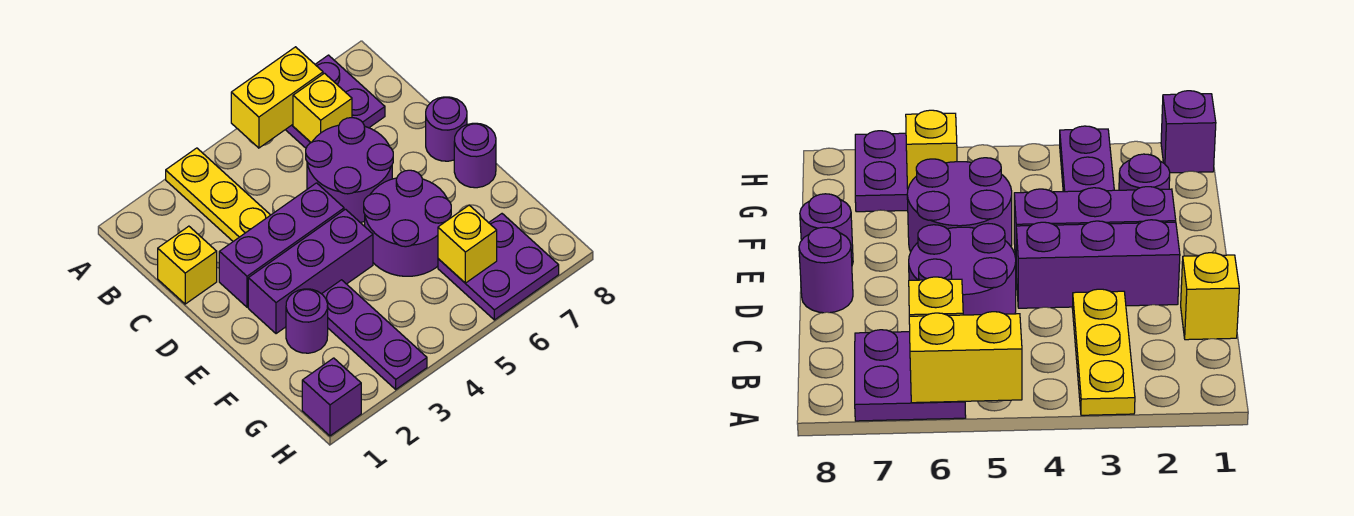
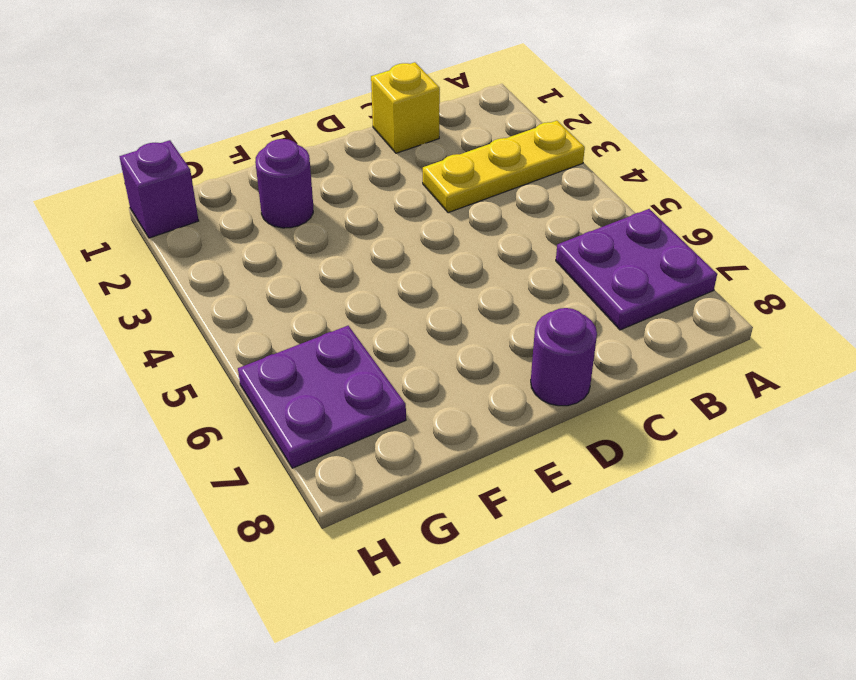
none -> purple 2x2 round brick [306,118,393,223]
none -> purple 1x3 brick [219,183,344,307]
none -> purple 1x3 brick [248,209,373,334]

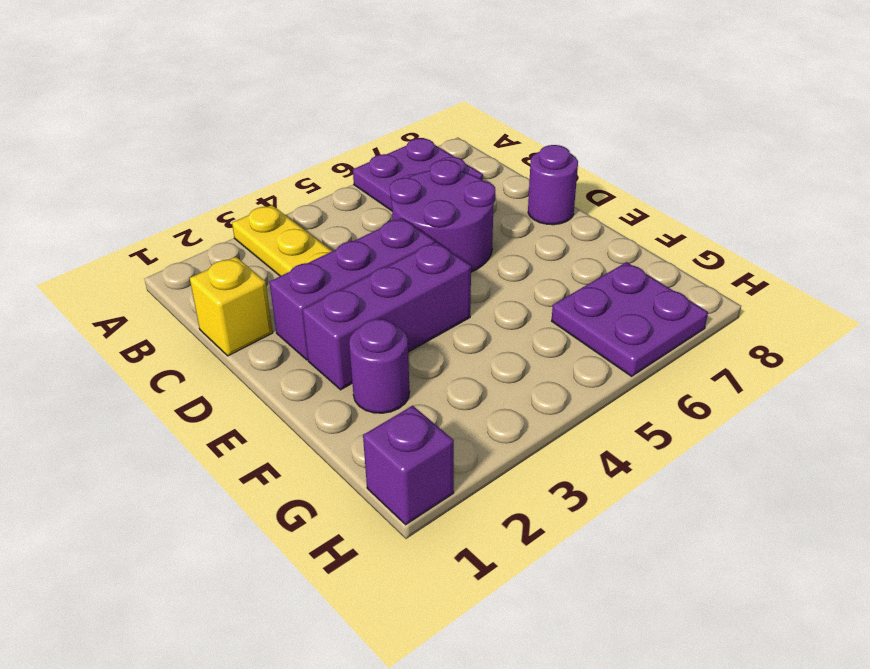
none -> purple 2x2 round brick [364,170,451,276]
none -> purple 1x1 round brick [454,123,496,188]
none -> purple 1x3 plate [322,280,427,389]

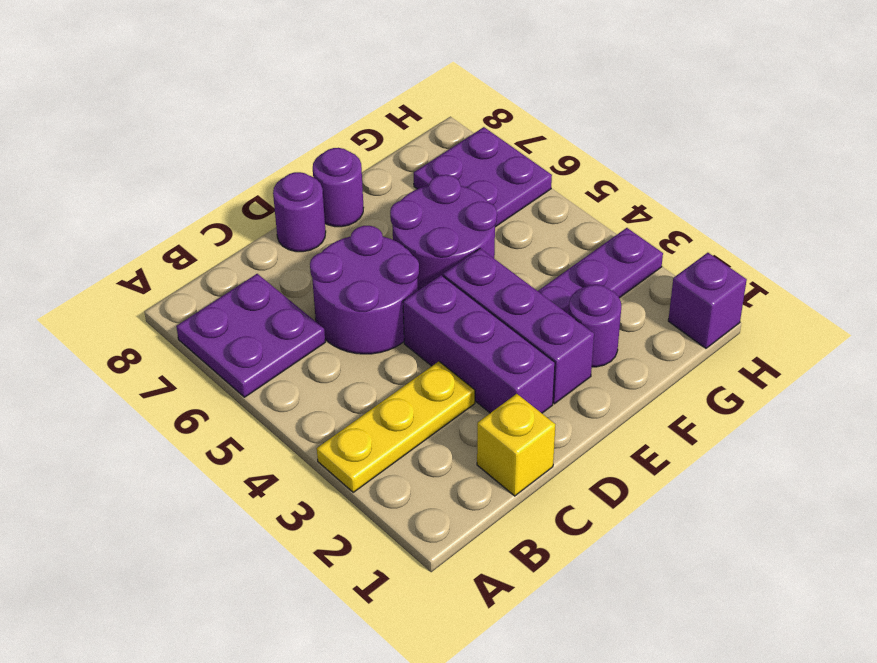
none -> yellow 1x2 brick [231,47,323,148]
none -> yellow 1x1 brick [293,73,352,143]
none -> yellow 1x1 brick [438,205,497,283]

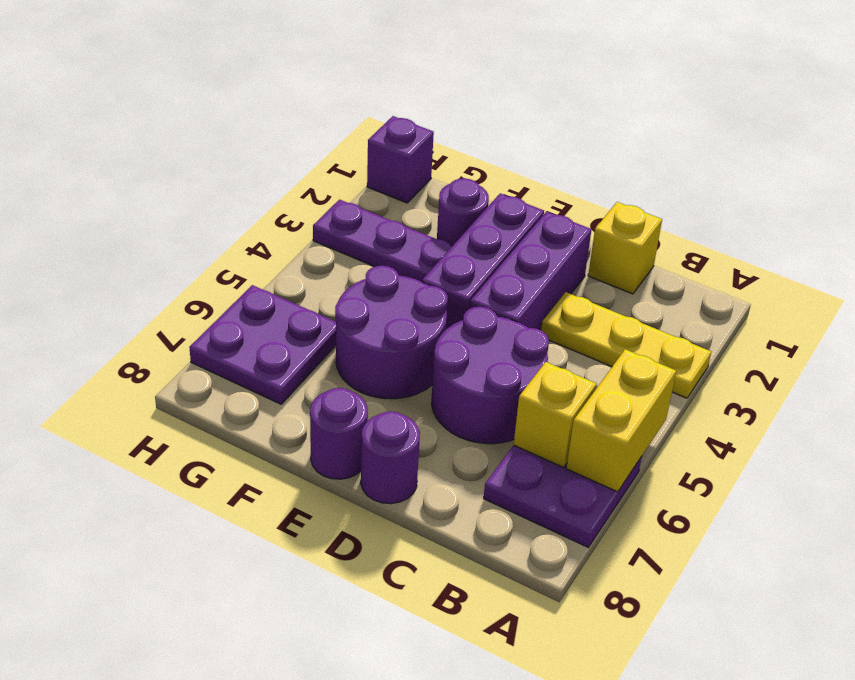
none -> yellow 1x1 brick [438,205,497,283]

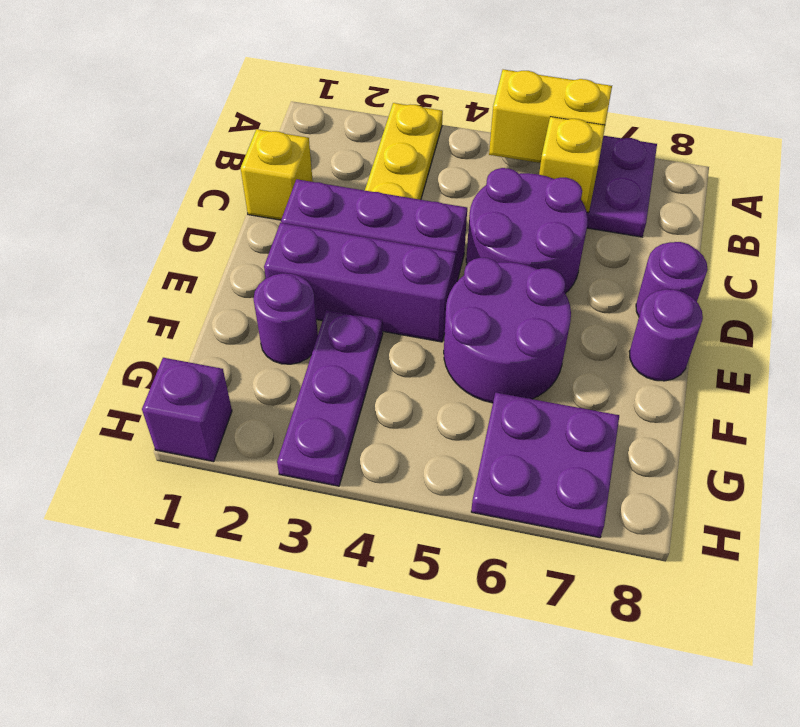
none -> yellow 1x1 brick [438,205,497,283]

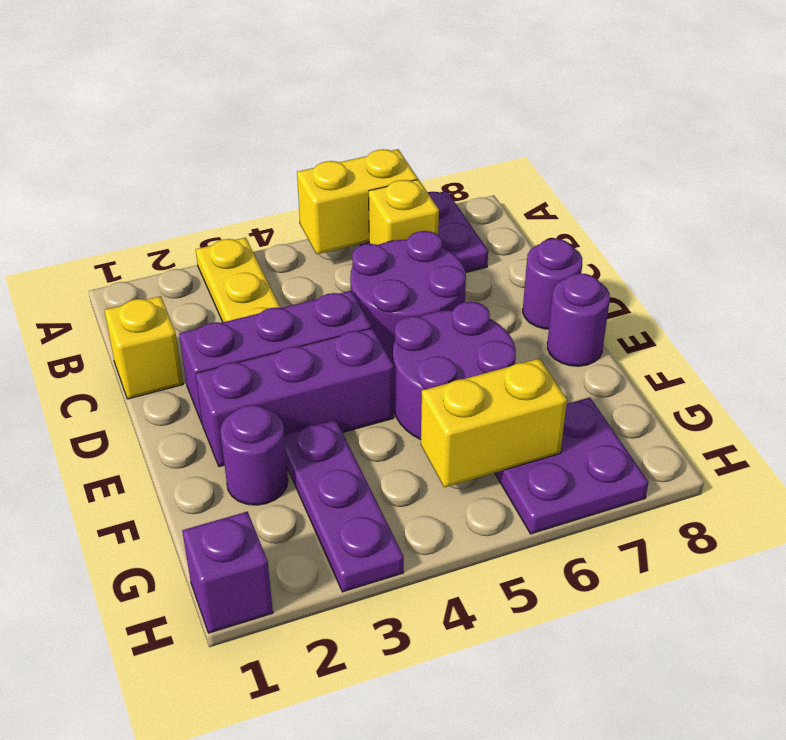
yellow 1x2 brick [421,359,567,488] -> yellow 1x1 brick [438,205,497,283]

